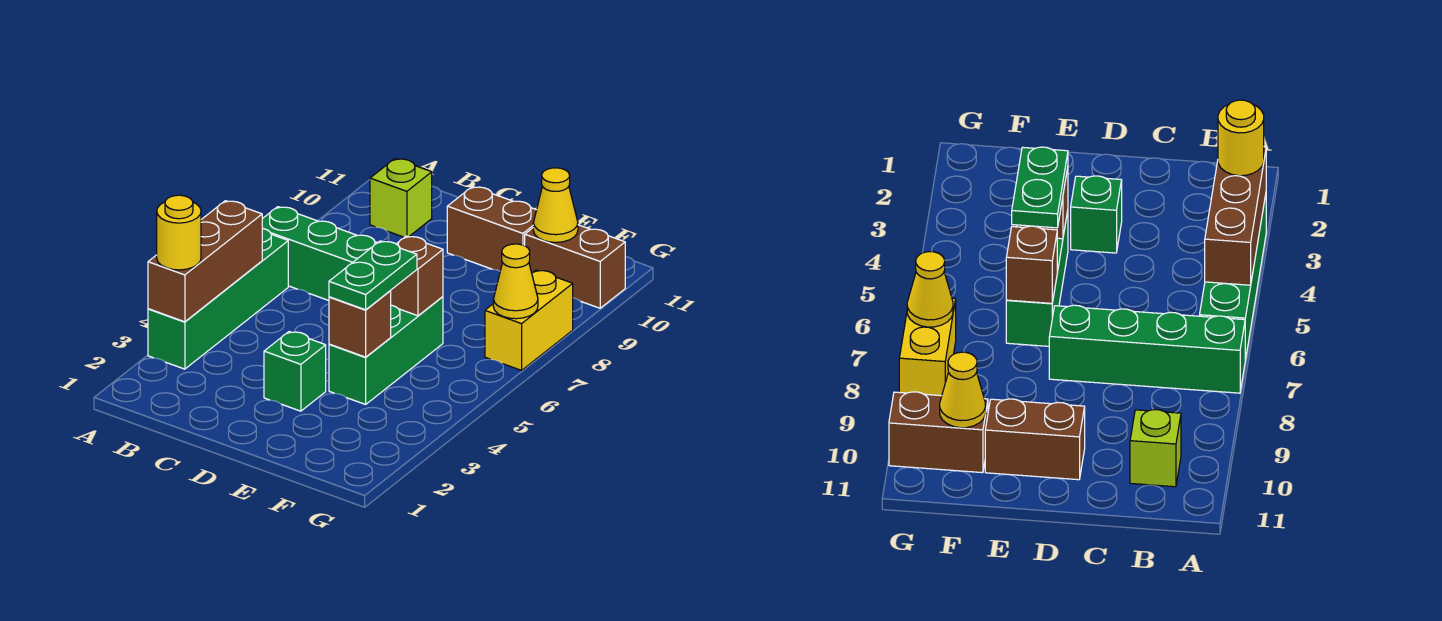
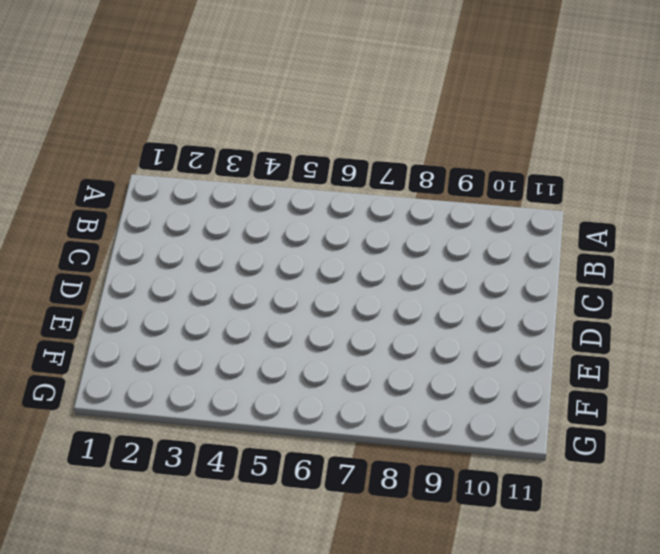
none -> green 1x4 brick [148,228,288,369]
none -> green 1x4 brick [262,207,377,301]
none -> lime 1x1 brick [370,159,432,237]

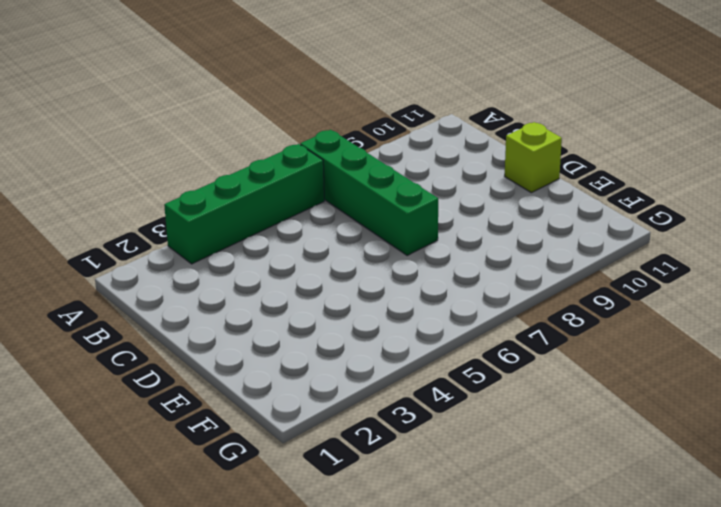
lime 1x1 brick [505,122,562,193] -> lime 1x1 brick moved to [370,159,432,237]
none -> green 1x1 brick [264,332,326,411]
none -> brown 1x2 brick [447,187,536,271]
none -> green 1x3 brick [329,297,443,404]

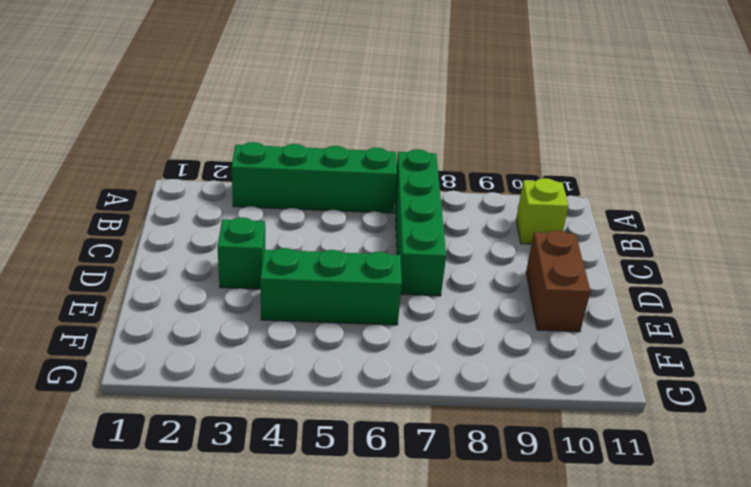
none -> brown 1x2 brick [525,225,625,308]
none -> yellow 1x2 brick [485,270,573,370]
none -> brown 1x3 brick [148,201,262,322]

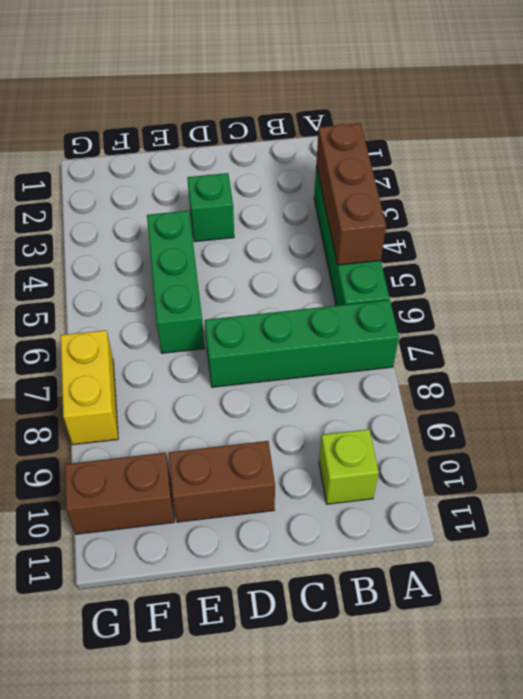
none -> brown 1x1 brick [329,291,391,357]
none -> brown 1x1 brick [390,236,443,316]
none -> yellow 1x1 cone [533,168,578,242]

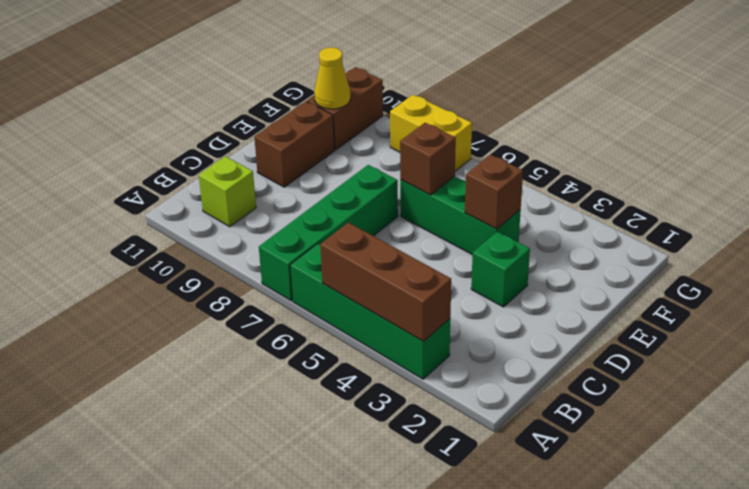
none -> yellow 1x1 cone [493,244,538,319]
none -> yellow 1x1 round brick [157,195,201,270]
none -> green 1x2 plate [329,241,417,310]

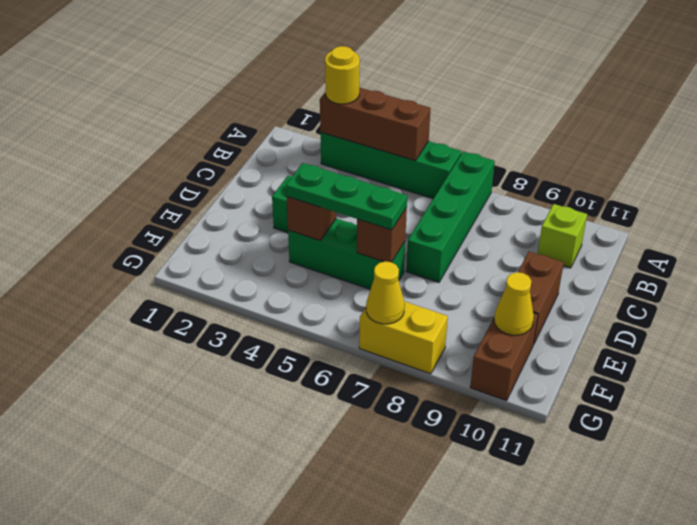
green 1x3 plate [286,163,407,230] -> green 1x2 plate [329,241,417,310]

